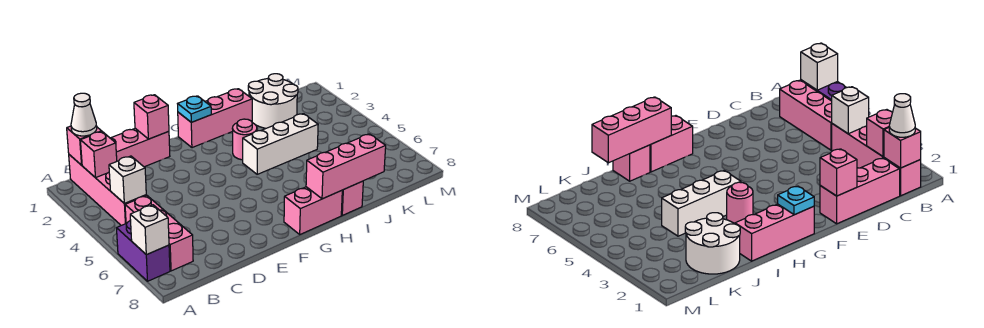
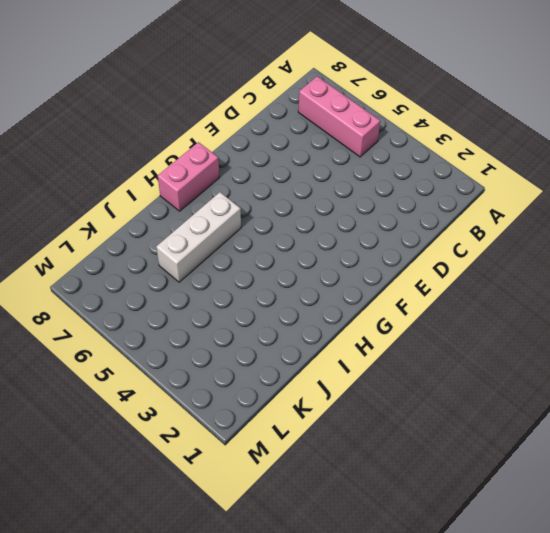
white 1x3 brick [156,192,241,282] -> white 1x3 brick moved to [243,114,318,174]
none -> purple 1x2 brick [117,220,170,281]
none -> pink 1x4 brick [69,155,146,225]
none -> pink 1x3 brick [111,128,170,167]

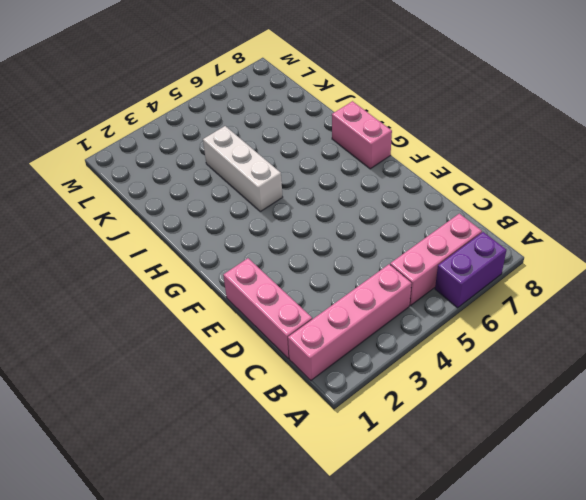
none -> pink 1x3 brick [178,89,252,148]
none -> pink 1x1 round brick [232,119,257,160]
none -> pink 1x1 brick [341,181,363,215]

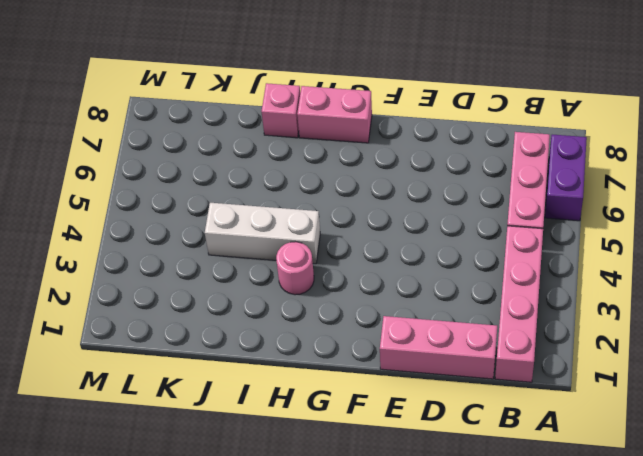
none -> pink 1x3 brick [178,89,252,148]
none -> white 2x2 round brick [248,74,298,128]
none -> white 1x1 brick [130,205,169,255]

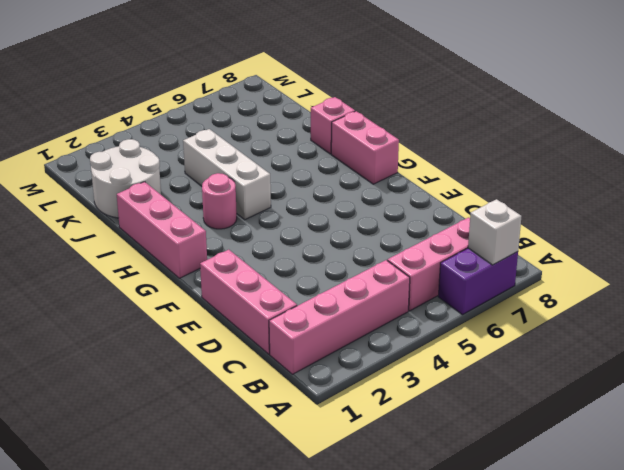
none -> pink 1x1 brick [67,126,102,165]
none -> pink 1x1 brick [80,132,117,178]
none -> white 1x1 brick [109,156,146,203]

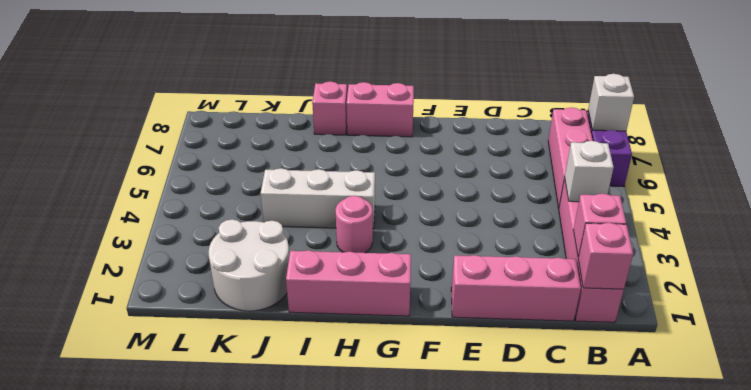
none -> pink 1x1 brick [134,95,169,139]
none -> cyan 1x1 plate [178,96,211,122]
none -> pink 1x3 brick [306,134,386,199]

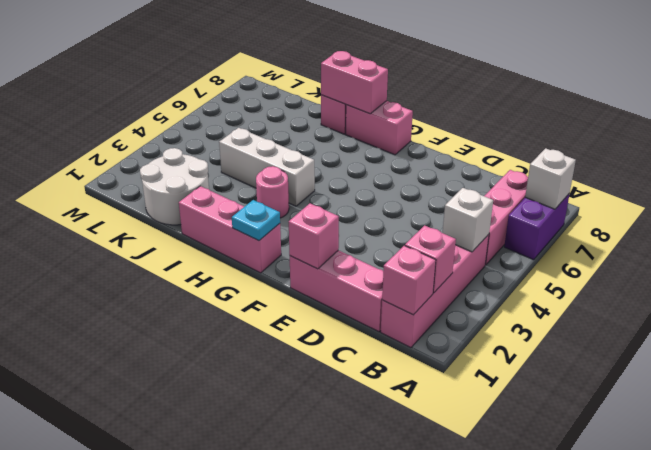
pink 1x2 brick [321,51,388,114] -> pink 1x3 brick [306,134,386,199]
none -> white 1x1 cone [71,93,97,136]

